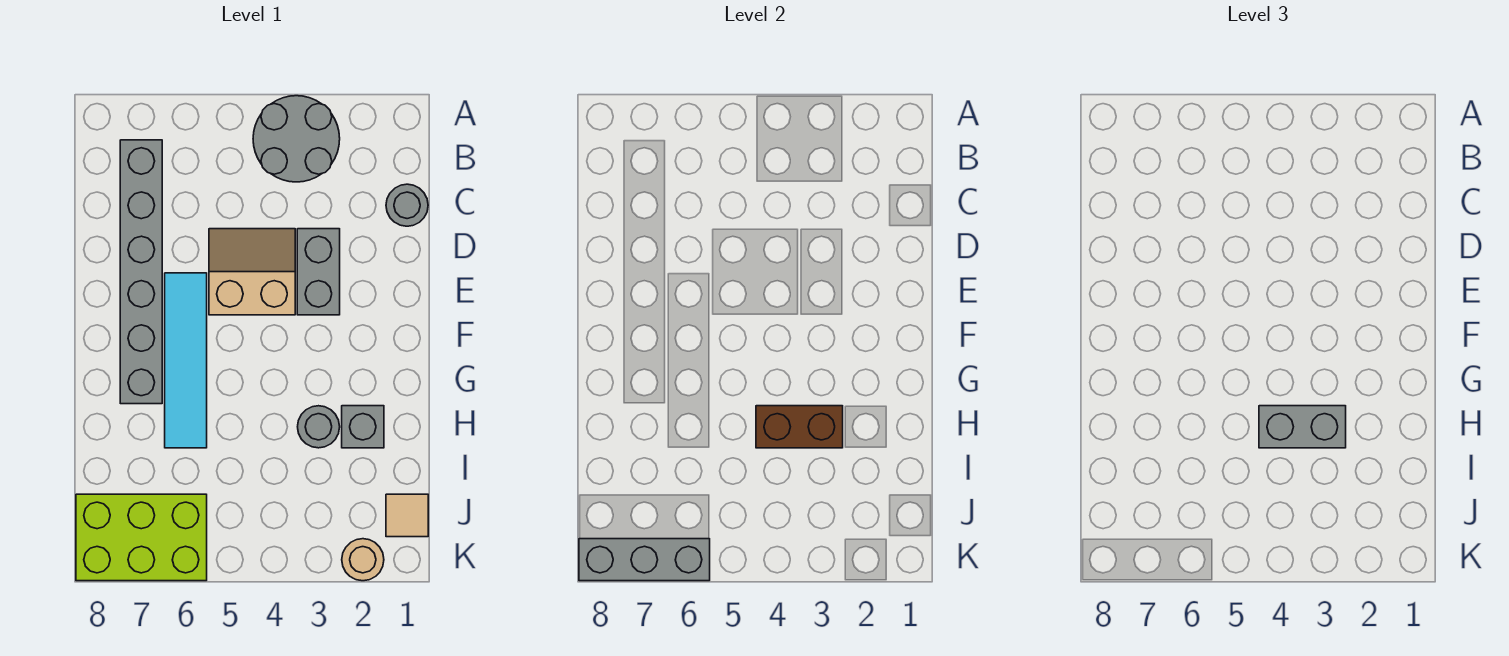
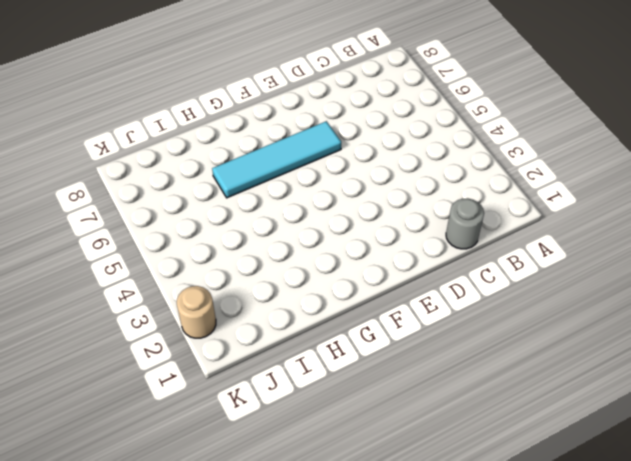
none -> grey 2x2 round brick [253,96,340,182]
none -> grey 1x6 brick [120,140,162,404]
none -> grey 1x2 brick [297,229,340,315]

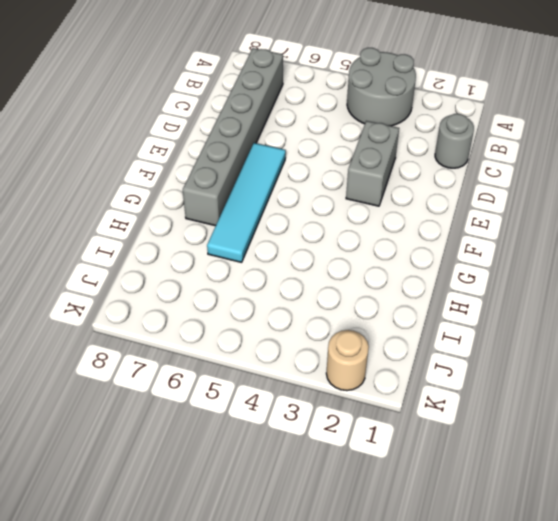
none -> tan 2x2 slope [209,229,295,315]
none -> grey 1x1 brick [342,406,384,448]
none -> grey 1x1 round brick [298,406,340,448]

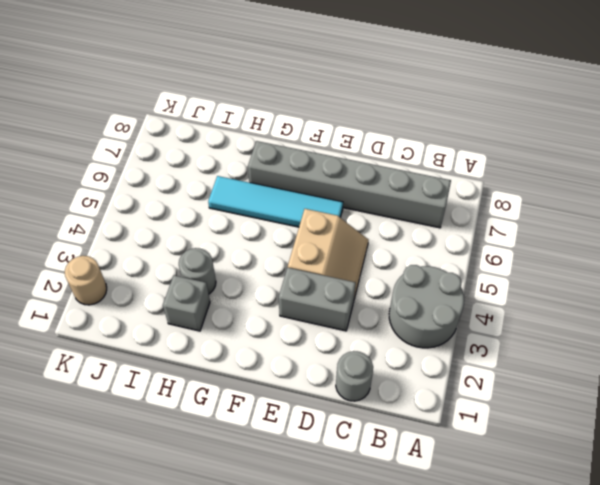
none -> tan 1x1 tile [386,494,428,537]
none -> lime 2x3 brick [76,494,207,581]
none -> brown 1x2 brick [756,406,843,448]

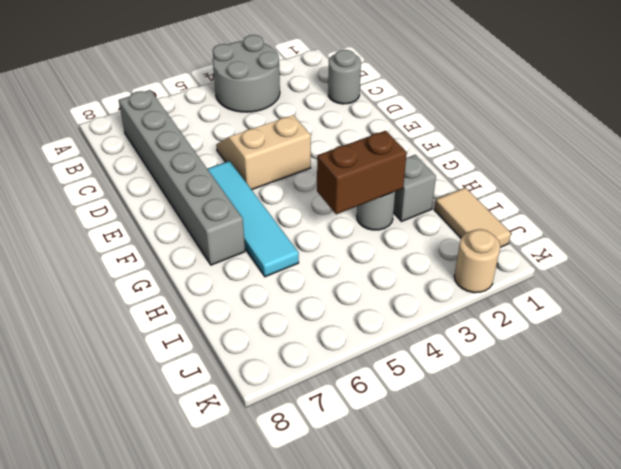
tan 1x2 tile [434,187,511,247] -> tan 1x1 tile [386,494,428,537]
none -> grey 1x2 brick [297,229,340,315]
none -> lime 2x3 brick [76,494,207,581]
none -> grey 1x3 brick [579,539,710,581]

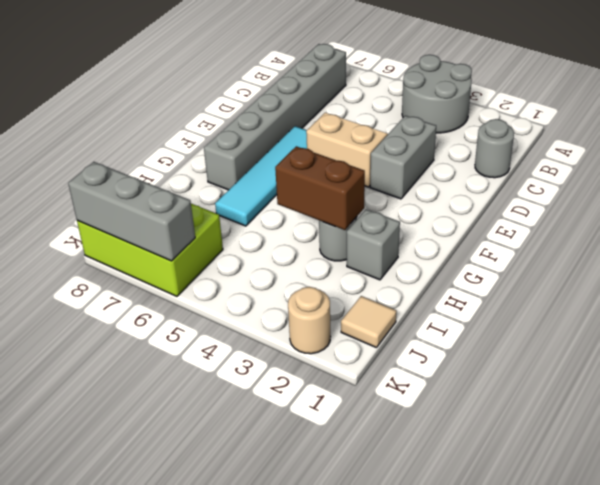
none -> grey 1x2 brick [1259,406,1346,448]

